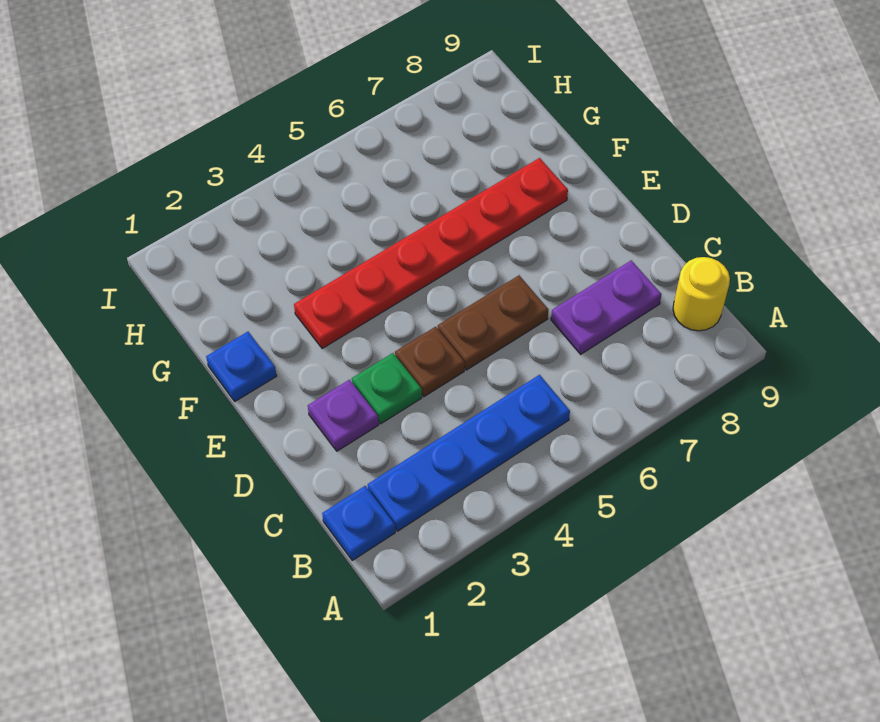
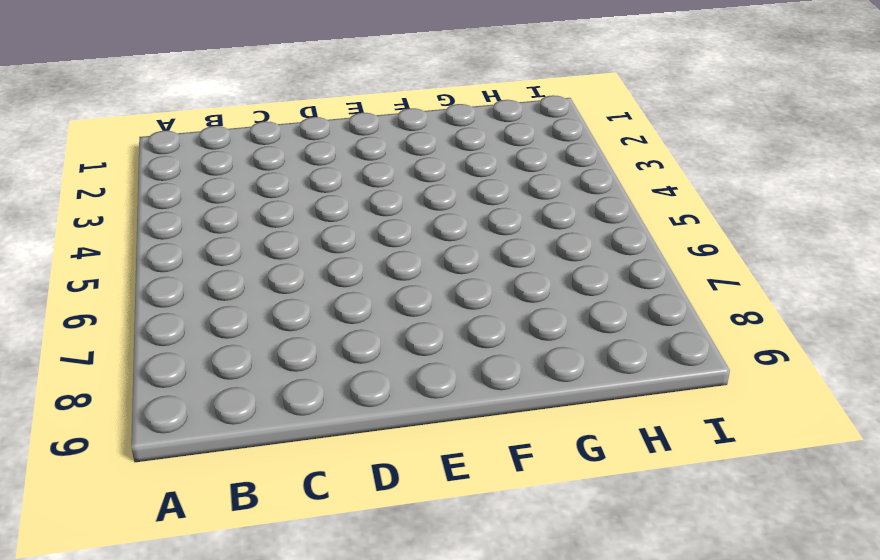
none -> blue 1x1 plate [322,486,395,560]
none -> blue 1x4 plate [368,375,570,531]

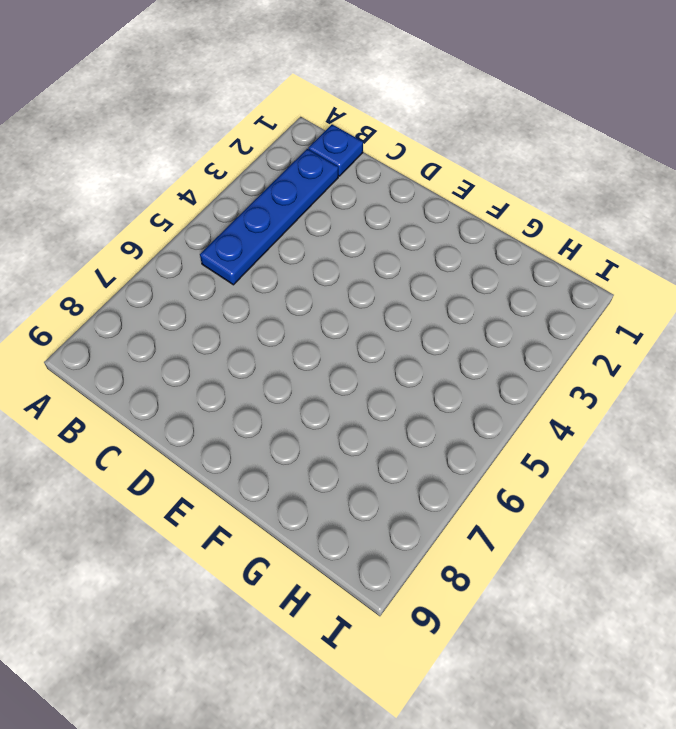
none -> yellow 1x1 round brick [673,257,730,331]
none -> purple 1x2 plate [551,260,662,354]

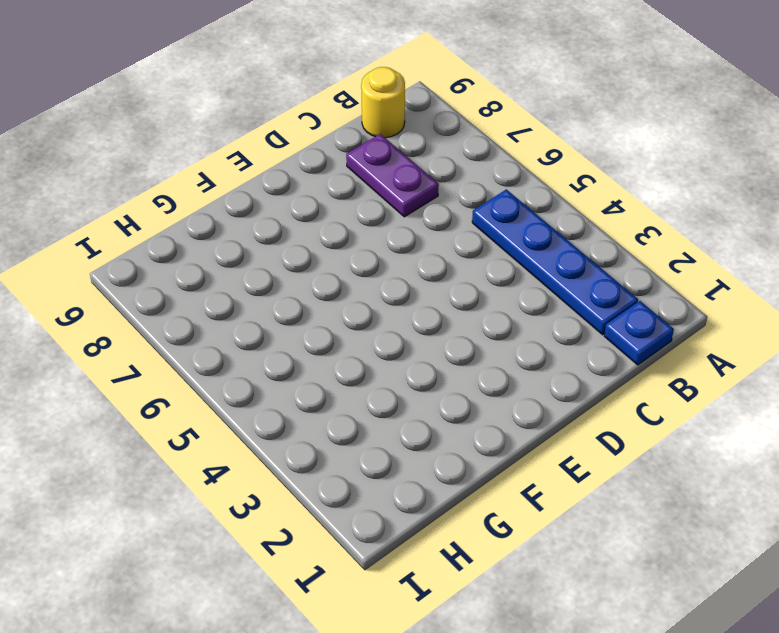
none -> purple 1x1 plate [308,380,379,451]
none -> green 1x1 plate [352,353,422,424]

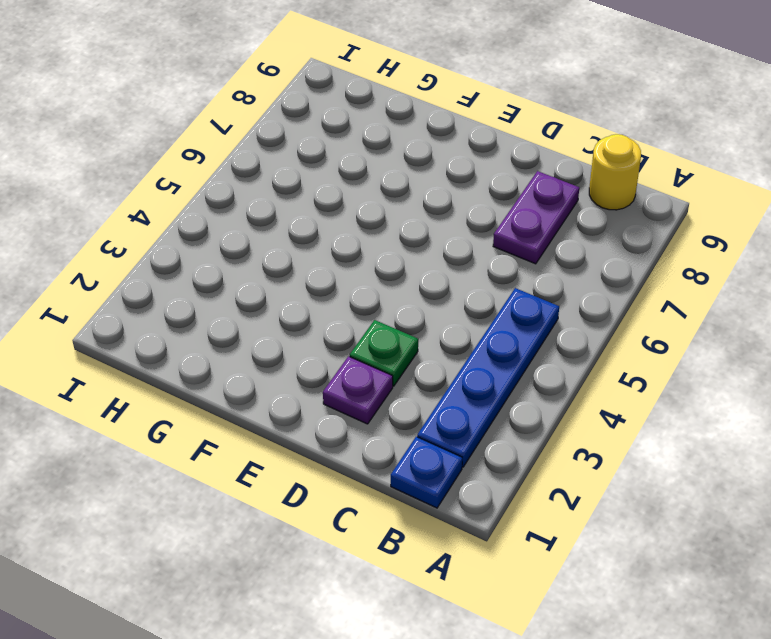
none -> brown 1x1 plate [395,327,465,397]
none -> brown 1x2 plate [438,275,548,370]

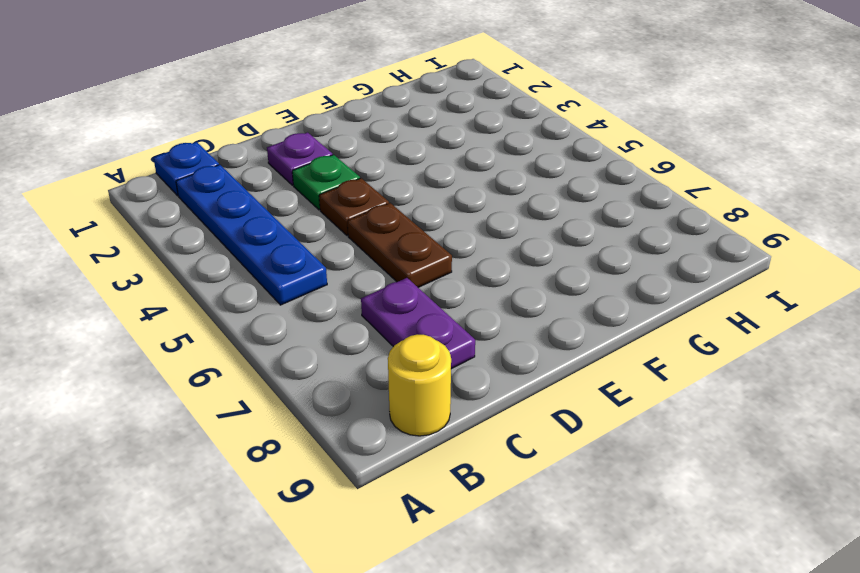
none -> blue 1x1 plate [206,332,277,401]
none -> red 1x6 plate [294,158,568,349]

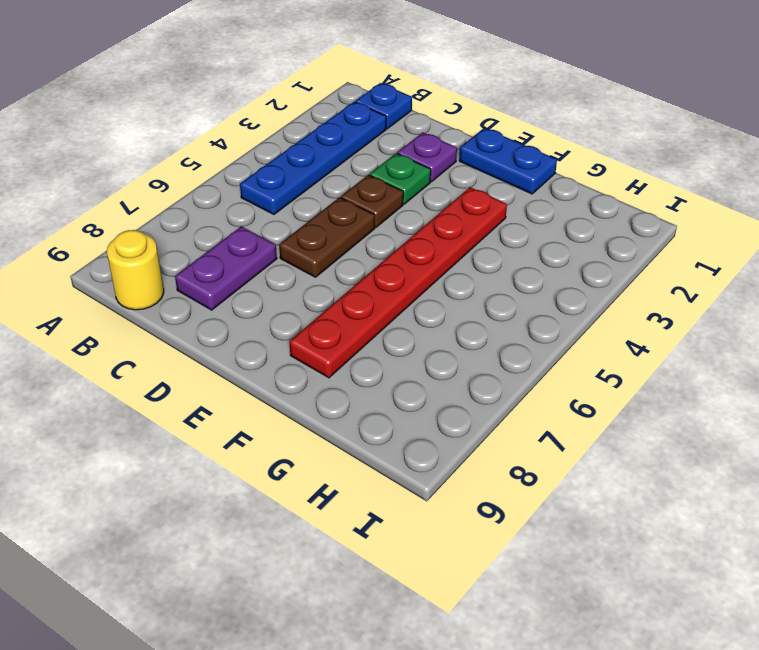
blue 1x2 plate [459,128,557,194] -> blue 1x1 plate [206,332,277,401]

